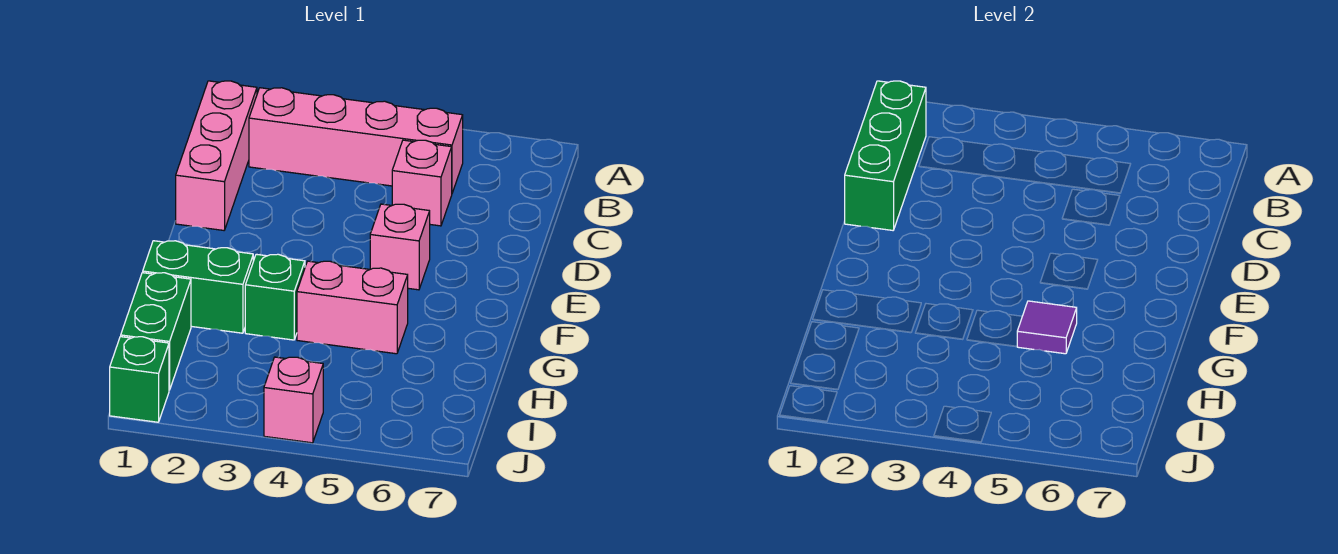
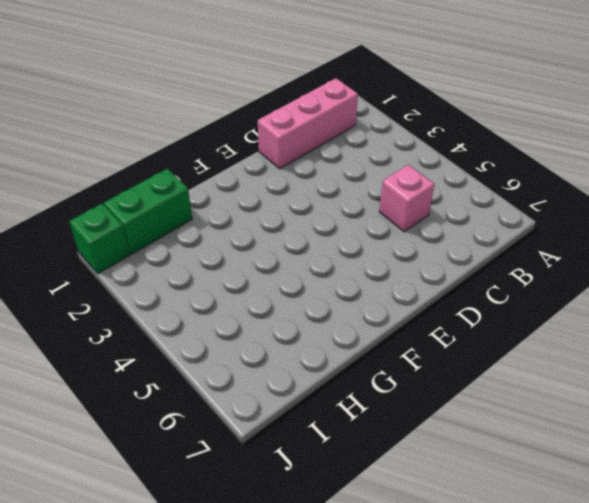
none -> pink 1x4 brick [249,88,463,193]
none -> pink 1x1 brick [370,204,430,290]
none -> green 1x2 brick [143,241,253,333]

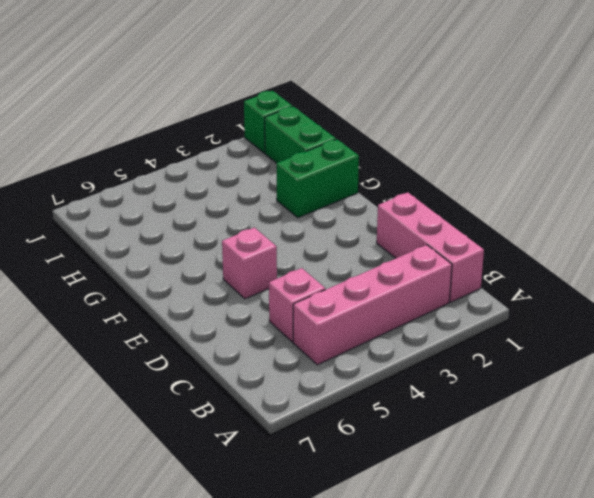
none -> green 1x1 brick [245,254,305,340]
none -> pink 1x2 brick [297,261,408,354]
none -> pink 1x1 brick [264,357,323,443]

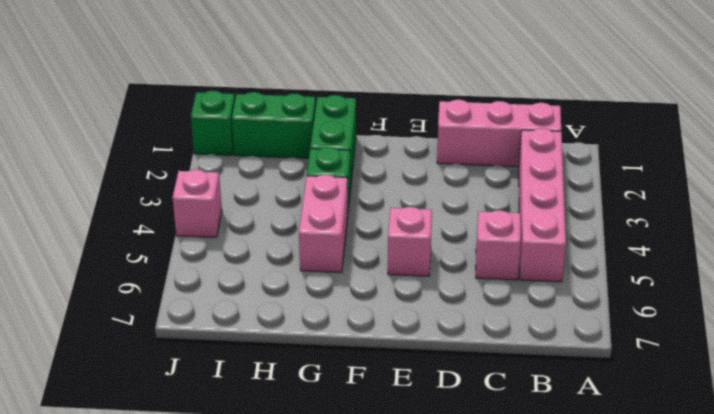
none -> green 1x3 brick [845,81,926,230]
none -> purple 1x1 tile [1017,301,1077,354]

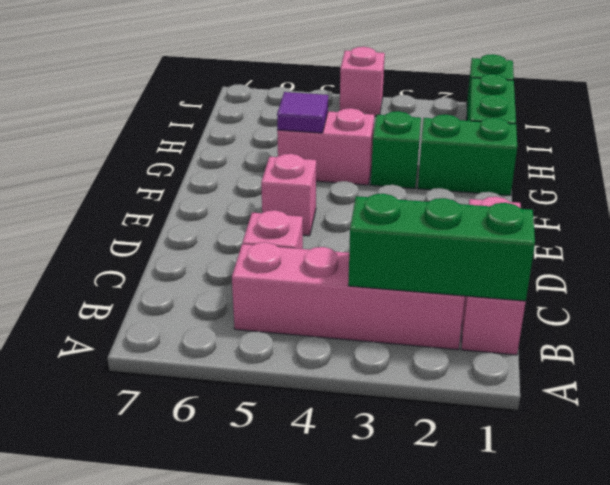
green 1x3 brick [348,194,535,301] -> green 1x3 brick turned to [845,81,926,230]

